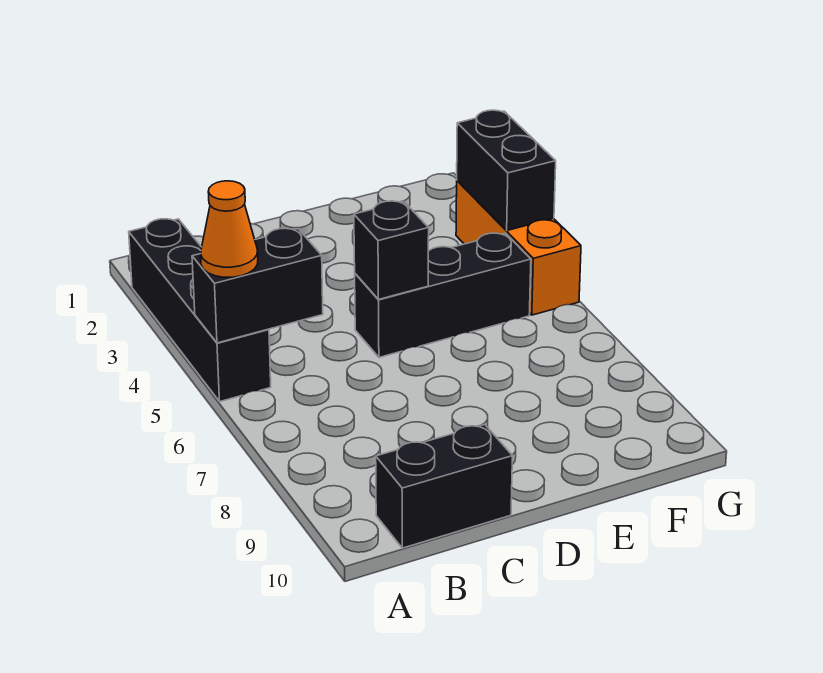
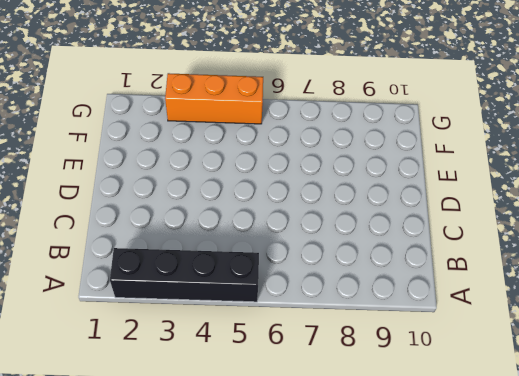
none -> black 1x2 brick [376,425,512,548]
none -> black 1x3 brick [355,233,531,357]

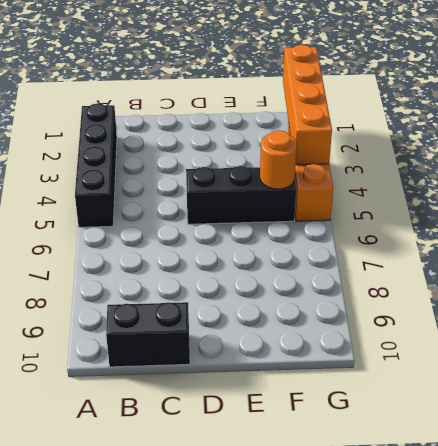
orange 1x1 round brick [260,130,297,189] -> none
orange 1x4 brick [283,45,332,165] -> black 1x2 brick [457,110,556,231]
none -> black 1x2 brick [192,228,323,343]
none -> black 1x1 brick [354,201,429,300]

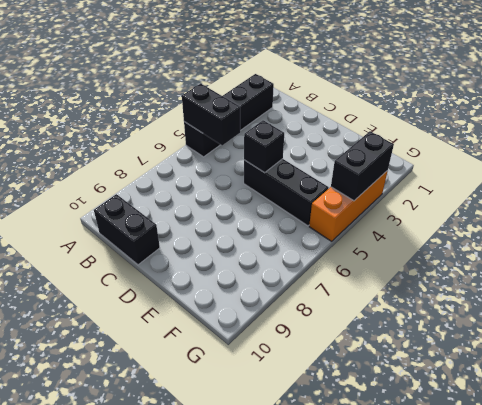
none -> orange 1x1 cone [201,181,258,277]

